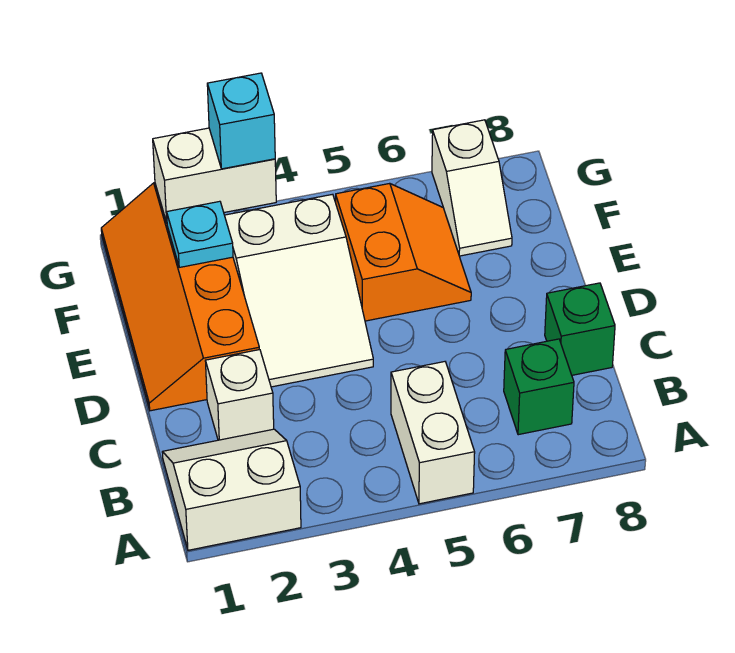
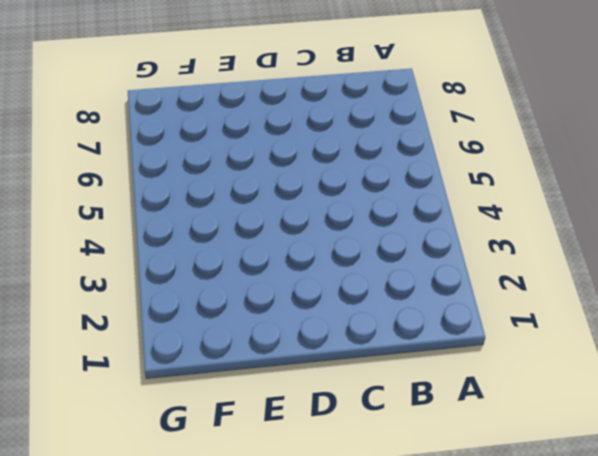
none -> white 2x2 slope [162,429,301,550]
none -> white 1x2 brick [391,362,475,504]
none -> green 1x1 brick [504,339,574,435]

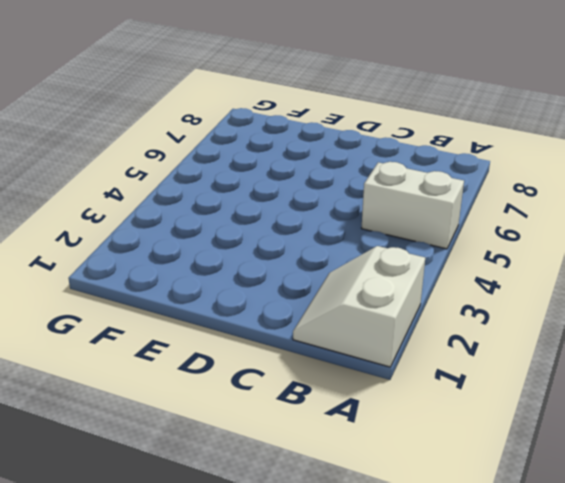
none -> green 1x1 brick [504,339,574,435]
none -> white 1x1 brick [205,350,274,440]
none -> green 1x1 brick [545,283,615,375]

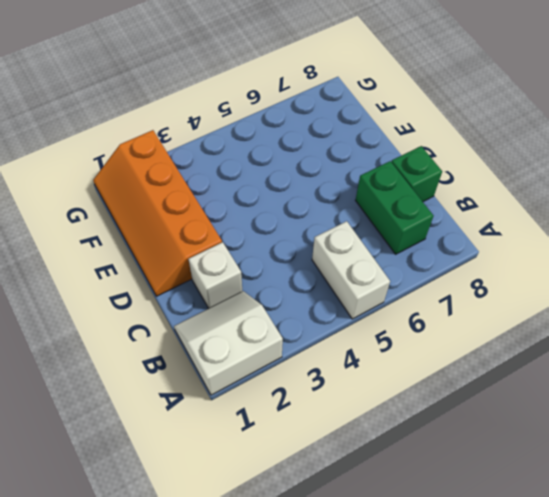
green 1x2 brick [355,161,434,254] -> green 1x1 brick [504,339,574,435]
none -> white 2x3 slope [225,194,373,387]
none -> orange 2x2 slope [336,183,471,321]
none -> white 1x2 slope [432,120,512,256]

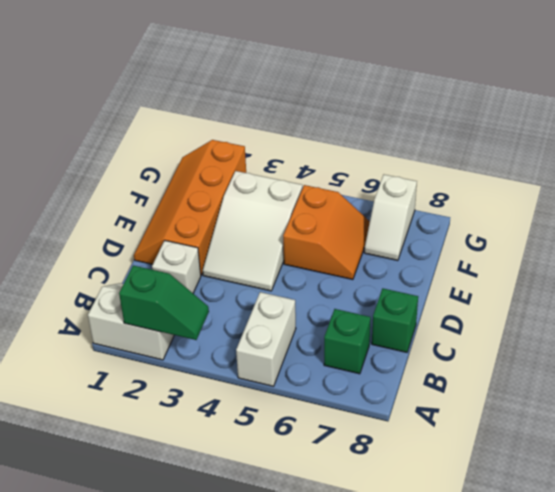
green 1x2 slope [119,265,209,340] -> none
none -> cyan 1x1 plate [167,201,233,267]
none -> white 1x2 brick [153,128,276,222]
none -> cyan 1x1 brick [207,73,275,169]

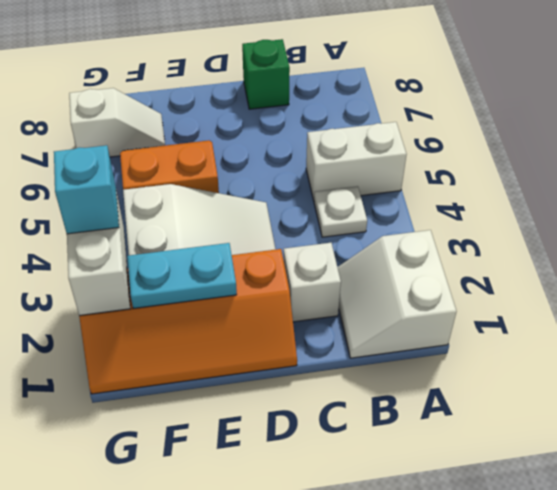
white 1x1 plate [314,186,367,237] -> none
cyan 1x2 plate [127,243,237,308] -> cyan 1x1 plate [167,201,233,267]
none -> green 1x1 brick [504,339,574,435]

